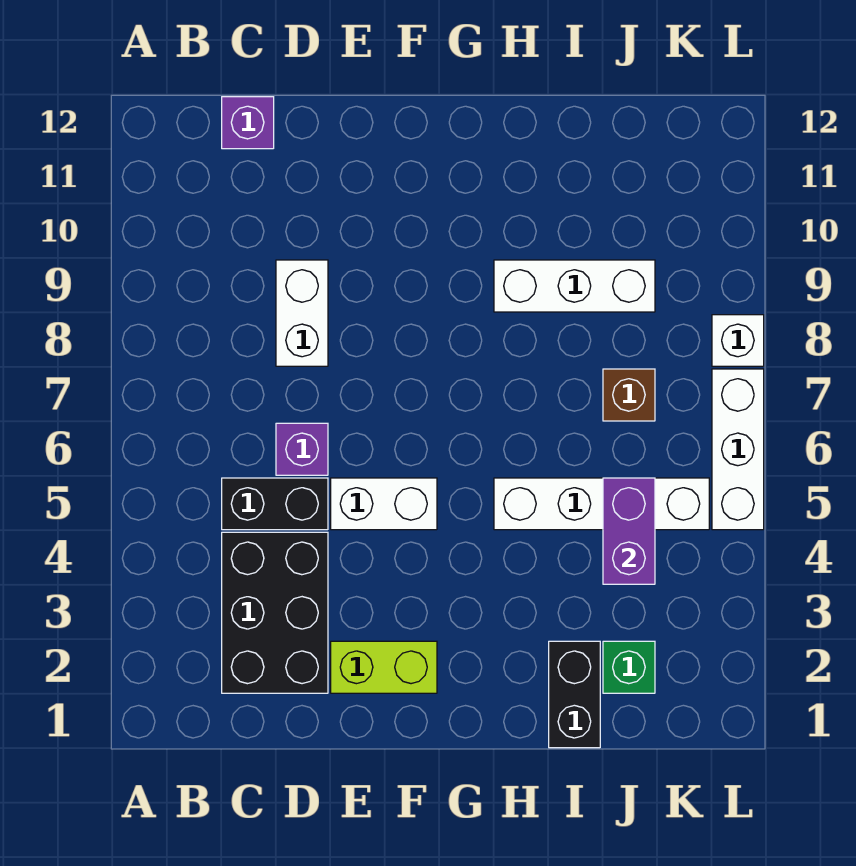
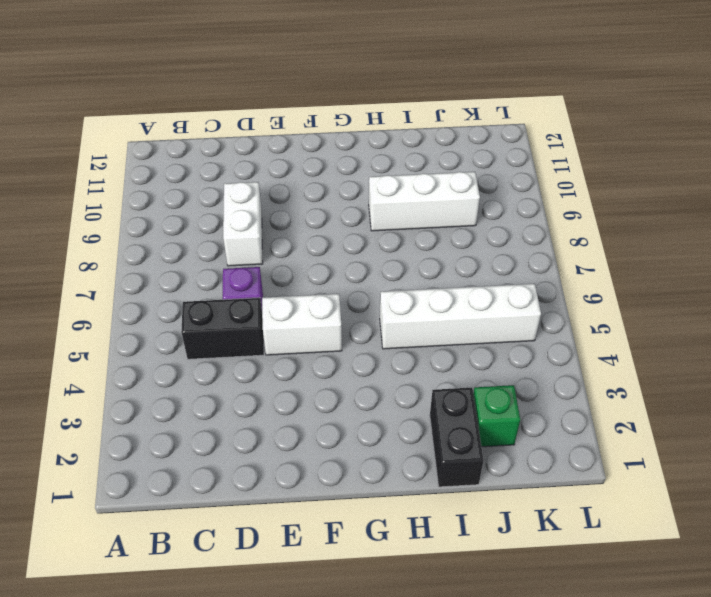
none -> black 2x3 brick [222,532,328,693]
none -> purple 1x1 brick [222,97,274,149]
none -> lime 1x2 brick [331,641,437,693]

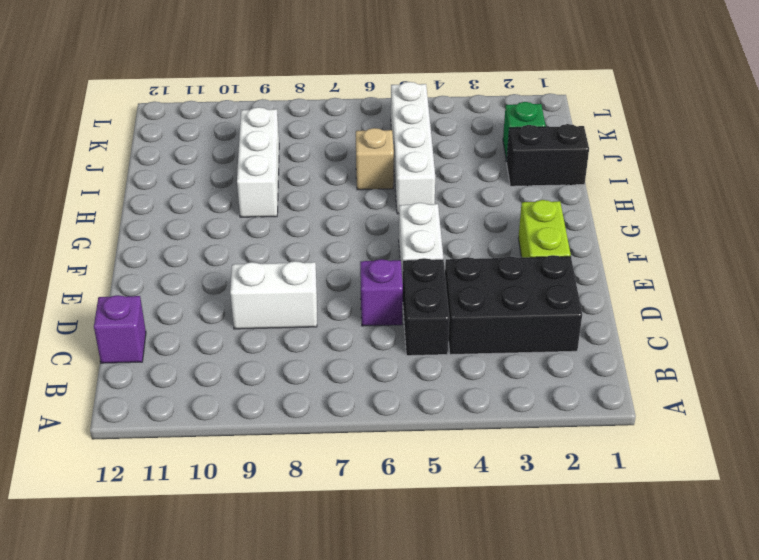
tan 1x1 brick [356,128,394,190] -> none
none -> brown 1x1 brick [603,369,655,421]
none -> white 1x3 brick [712,369,764,530]
none -> white 1x1 brick [712,315,764,366]

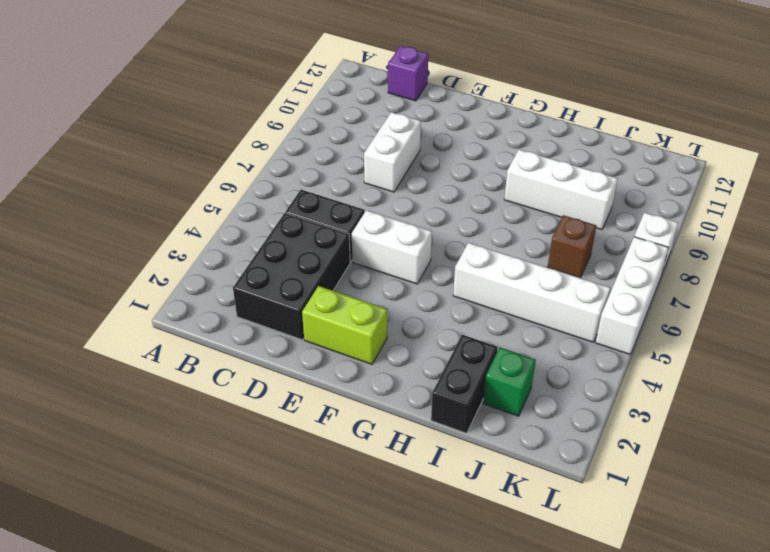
none -> purple 1x1 brick [276,423,328,475]
none -> purple 1x2 brick [603,478,655,584]

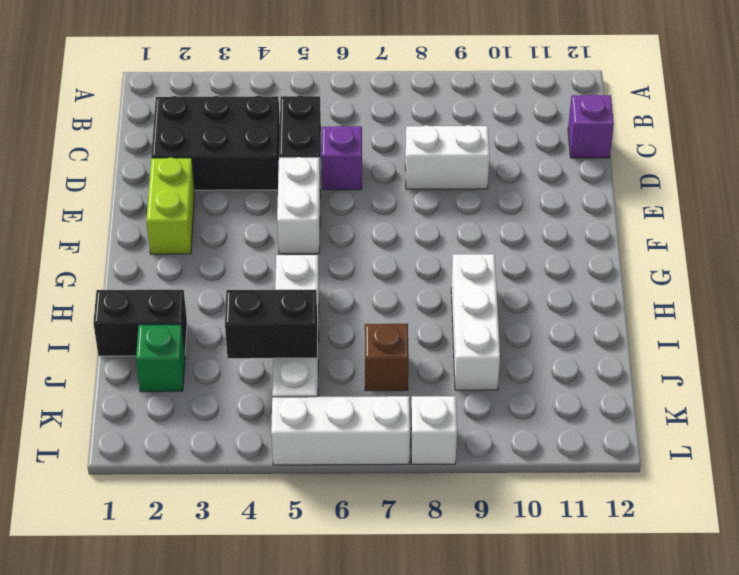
black 1x2 brick [225,290,317,358] -> purple 1x2 brick [603,478,655,584]

